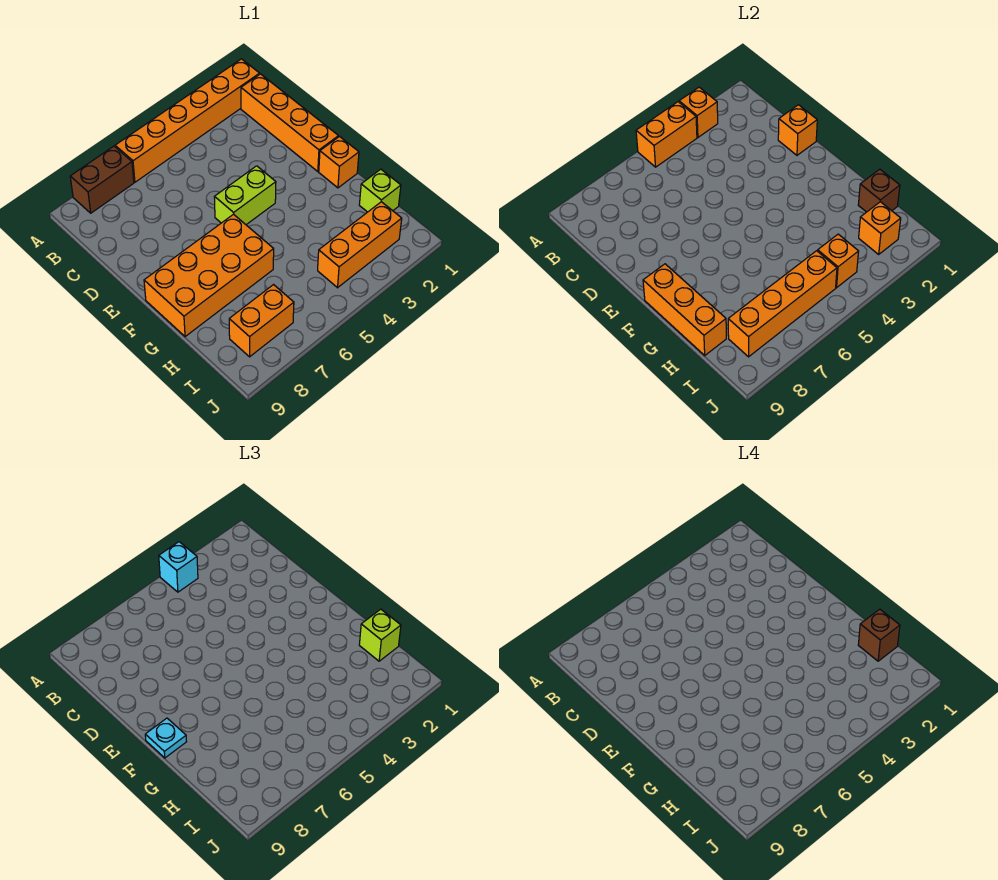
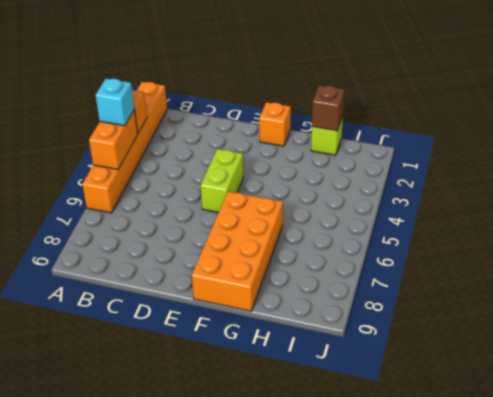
none -> brown 1x2 brick [70,146,134,213]
none -> orange 1x4 brick [241,74,338,172]
none -> orange 1x3 brick [318,202,402,288]

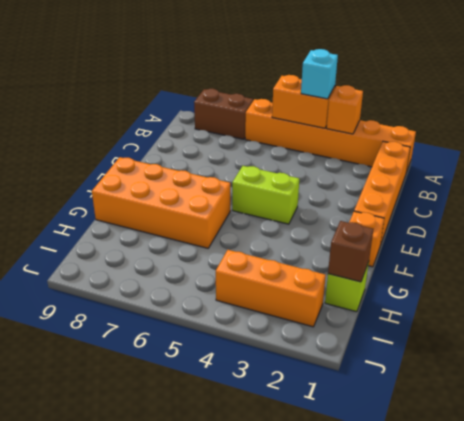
none -> orange 1x2 brick [229,285,294,357]
none -> orange 1x1 brick [778,105,817,155]
none -> orange 1x3 brick [643,264,726,355]

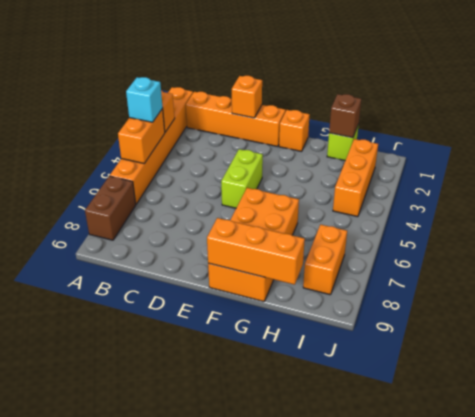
none -> orange 1x1 brick [859,202,901,254]
none -> orange 1x1 brick [818,234,859,288]
none -> orange 1x4 brick [728,251,837,357]

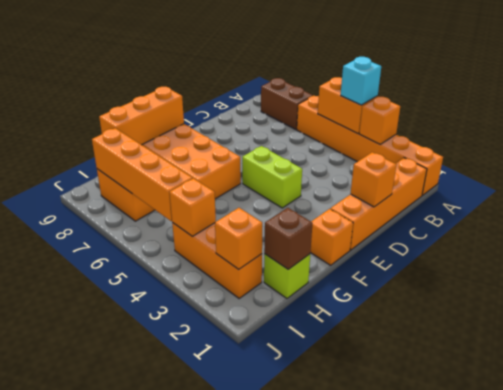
none -> cyan 1x1 plate [145,718,187,758]
none -> lime 1x1 brick [359,609,401,661]
none -> brown 1x1 brick [858,609,900,661]

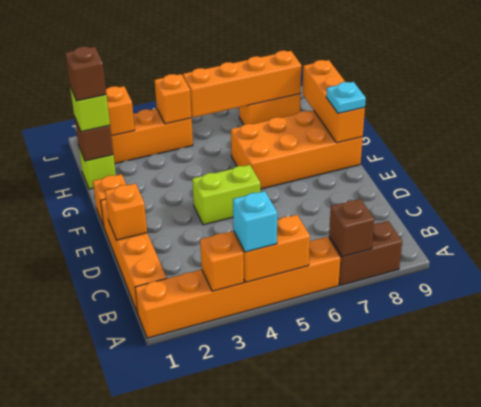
brown 1x1 brick [329,199,374,257] -> none

